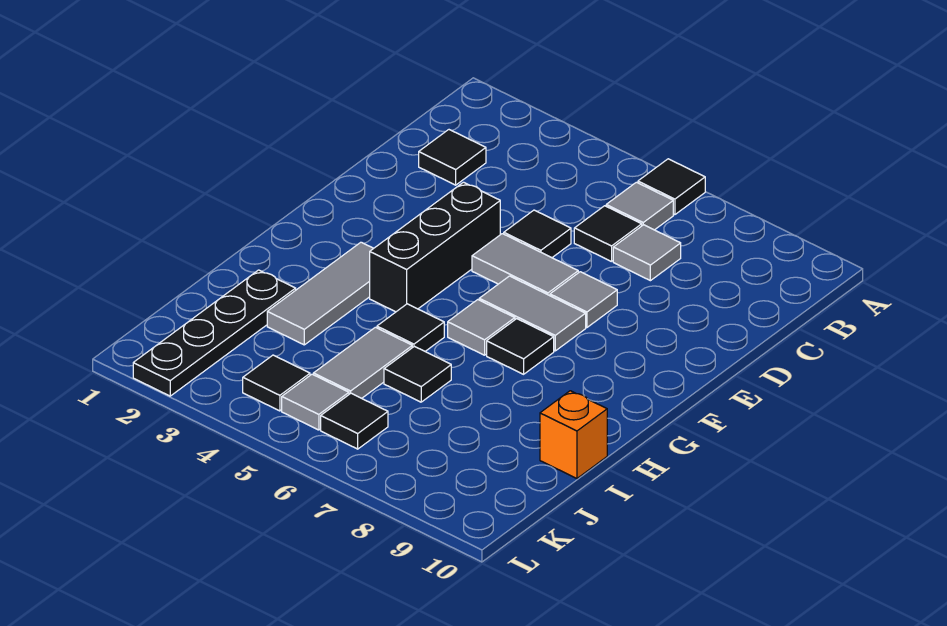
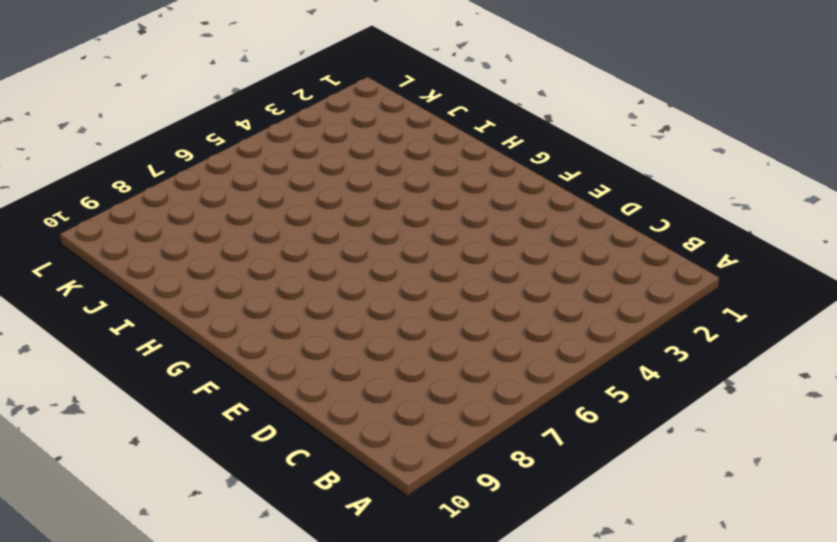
none -> black 1x1 tile [638,159,705,215]
none -> grey 1x1 tile [606,182,673,230]
none -> black 1x1 tile [419,130,486,185]

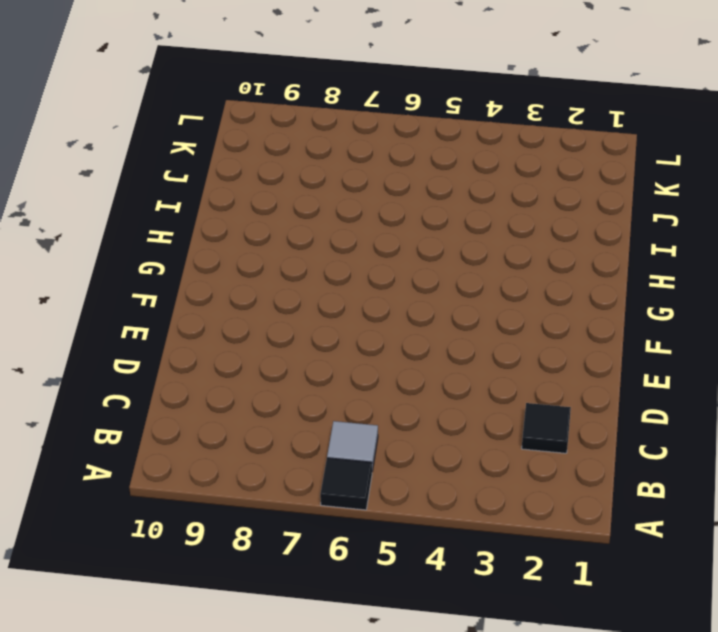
none -> black 1x1 tile [574,206,642,262]
none -> grey 1x1 tile [613,225,681,281]
none -> black 1x1 tile [504,210,571,258]

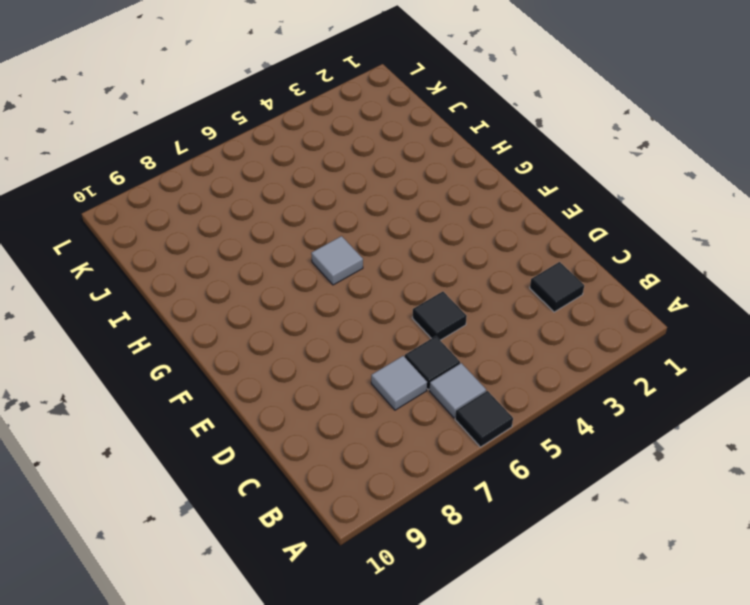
none -> black 1x3 brick [370,182,500,312]
none -> grey 1x2 tile [472,234,578,296]
none -> grey 1x1 tile [550,272,617,327]

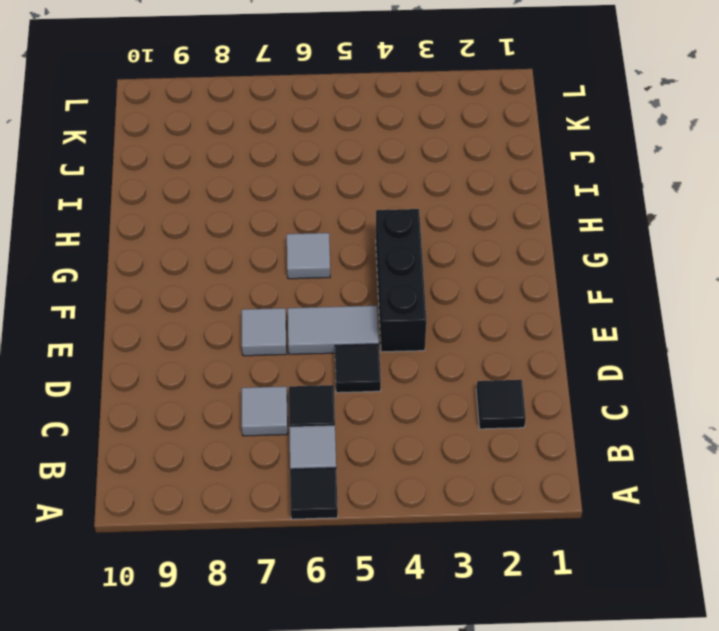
none -> grey 1x2 tile [479,276,586,351]
none -> grey 1x3 tile [267,242,374,345]
none -> black 1x1 tile [487,319,554,374]

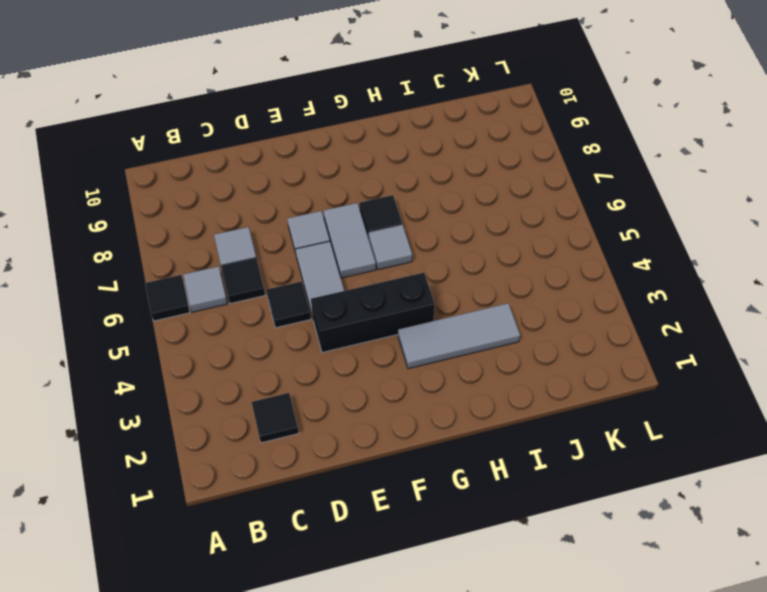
none -> black 1x1 tile [377,304,444,351]
none -> black 1x4 plate [133,270,296,396]
none -> grey 1x2 tile [313,327,412,398]

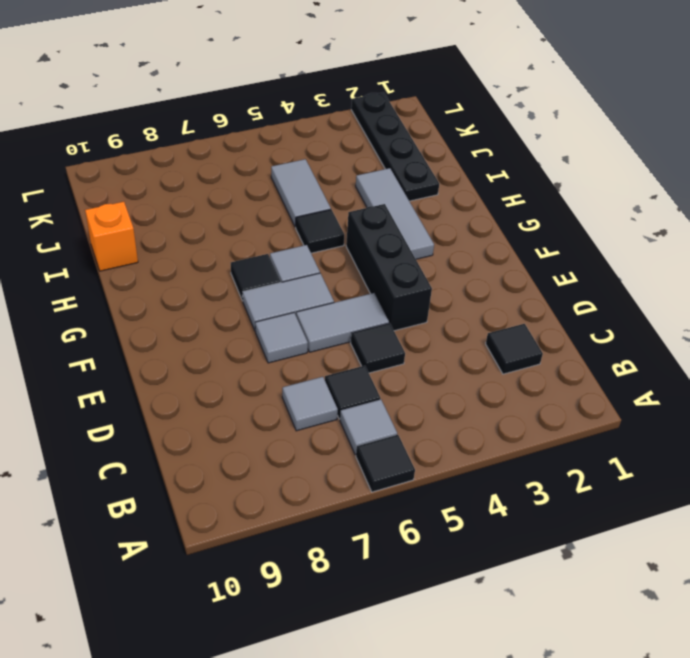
none -> black 1x1 tile [384,346,451,402]
none -> black 1x1 tile [243,355,310,411]
none -> grey 1x1 tile [282,374,349,430]

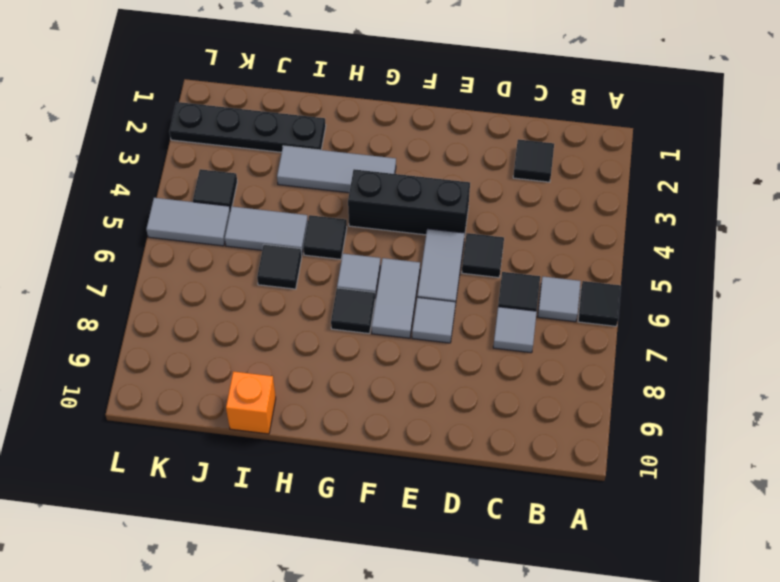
grey 1x2 tile [146,198,230,246] -> grey 1x1 tile [282,374,349,430]
none -> black 1x1 tile [321,393,388,449]

